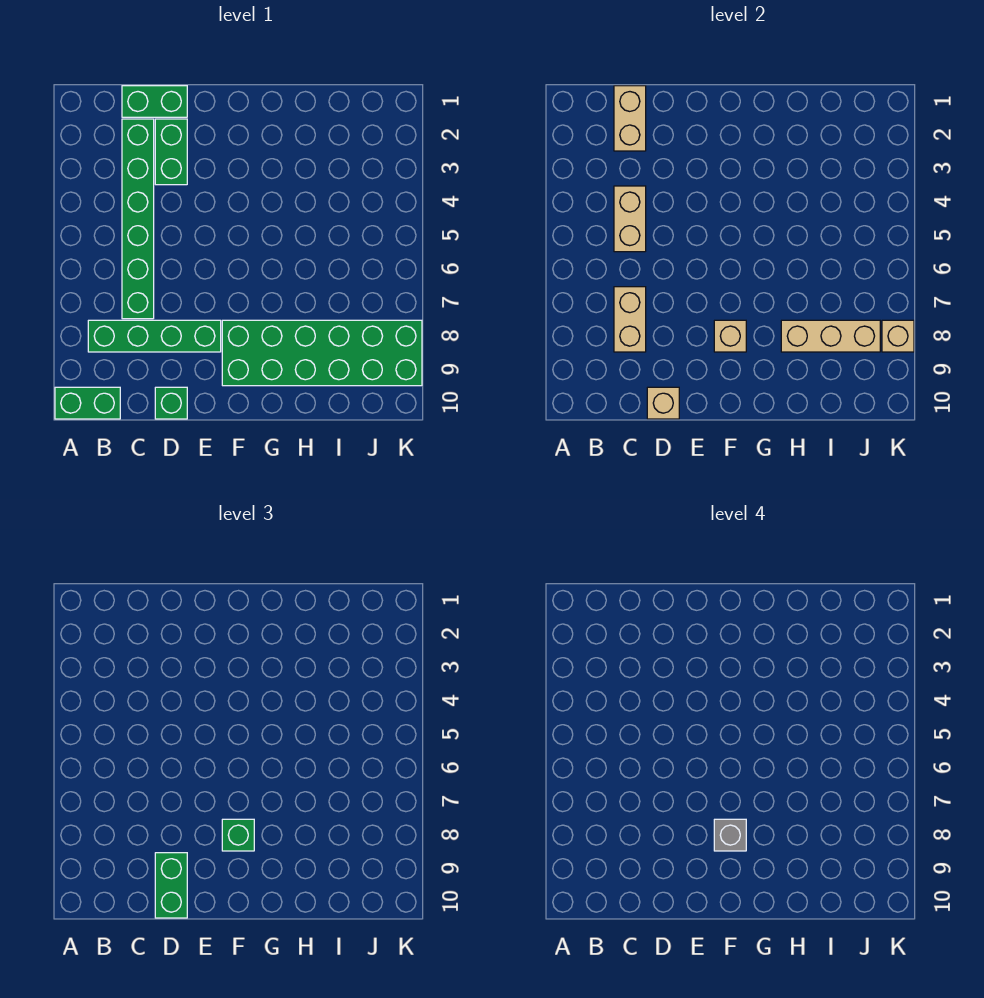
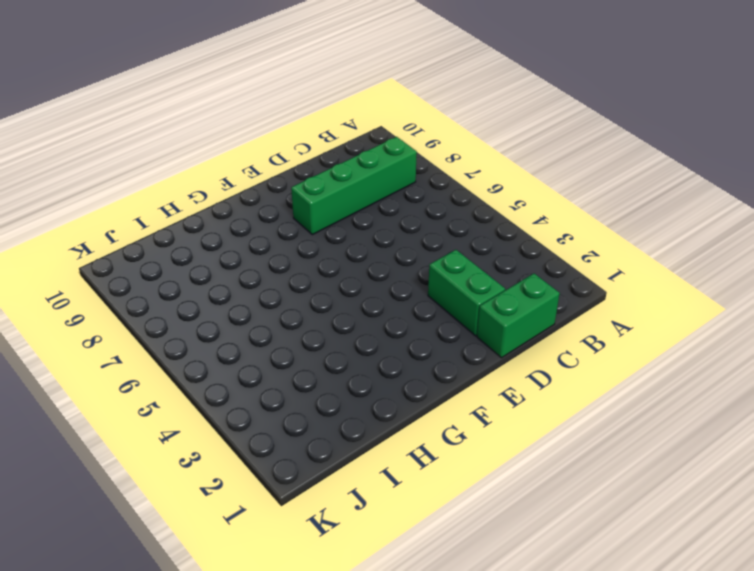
none -> green 1x2 brick [55,387,120,419]
none -> green 1x6 brick [122,119,154,319]
none -> green 1x1 brick [155,387,187,419]

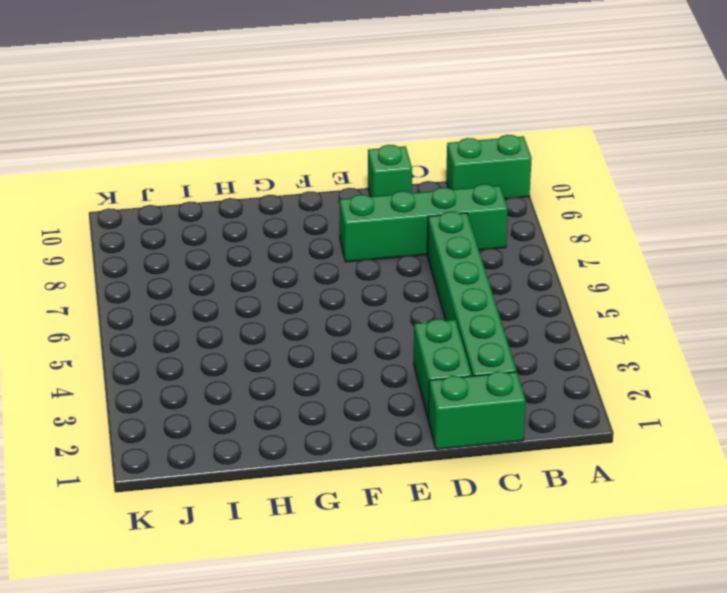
none -> green 2x6 brick [222,320,422,386]
none -> tan 1x2 brick [614,86,646,151]
none -> tan 1x2 brick [614,186,646,252]

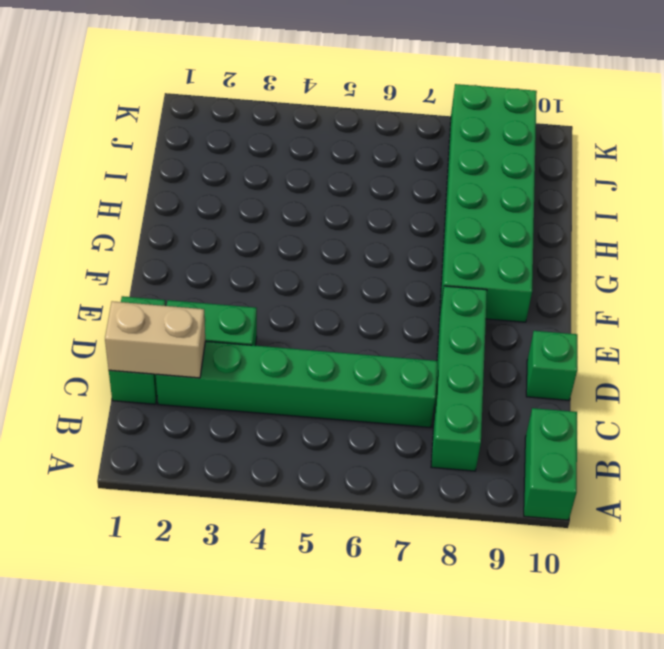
none -> tan 1x2 brick [614,186,646,252]
none -> tan 1x2 brick [614,287,646,352]
none -> tan 1x1 brick [647,387,679,419]

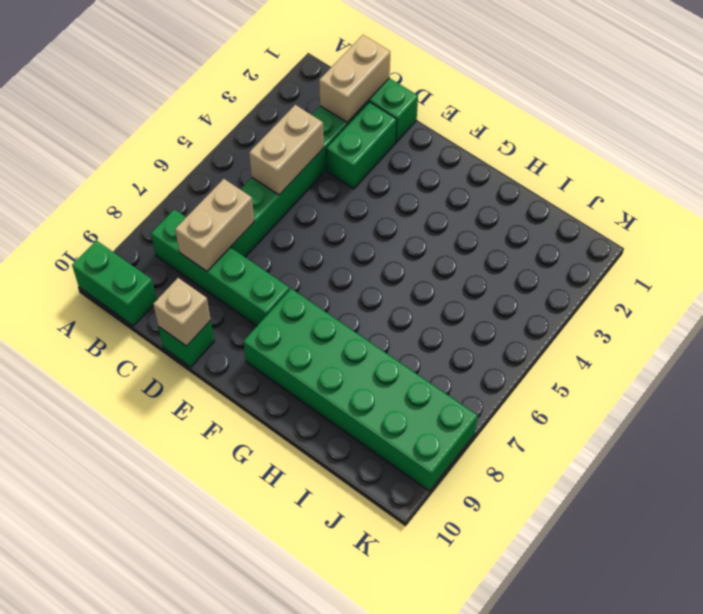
none -> tan 1x1 brick [714,320,746,352]
none -> tan 1x3 brick [781,320,880,352]
none -> tan 1x1 brick [882,320,914,352]

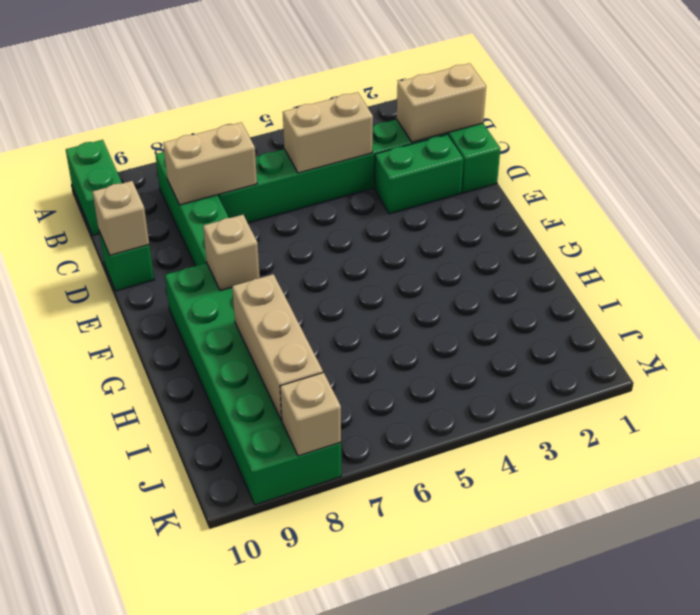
none -> green 1x2 brick [155,853,187,918]
none -> green 1x1 brick [222,819,254,851]
none -> grey 1x1 brick [714,819,746,851]

